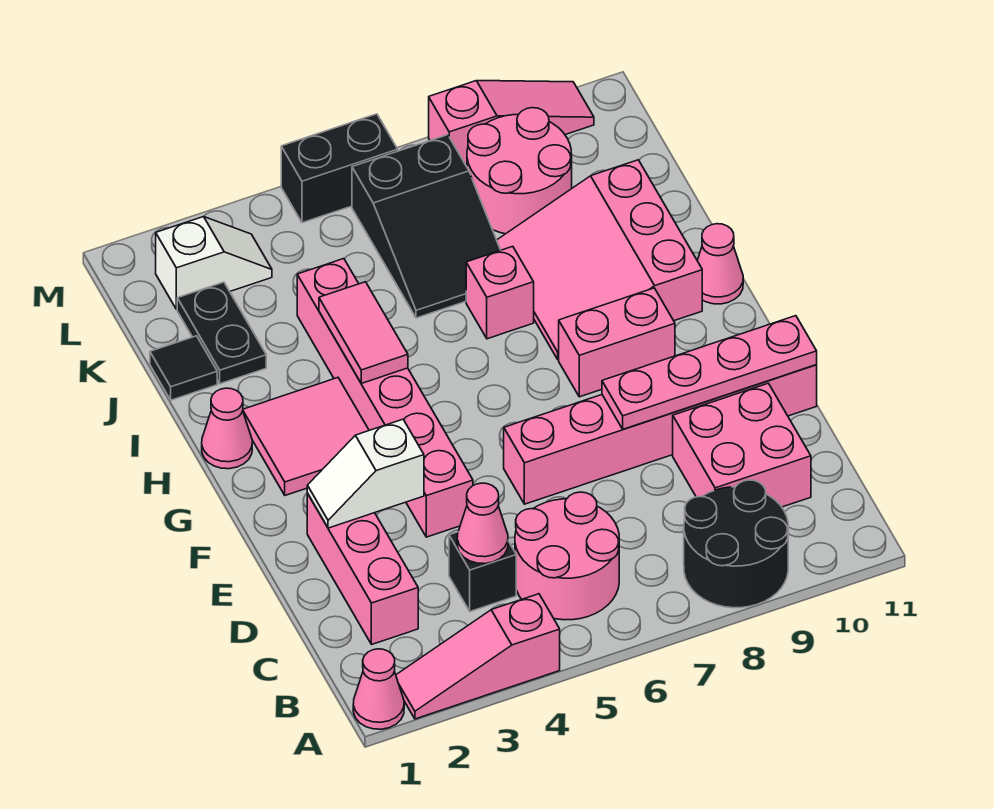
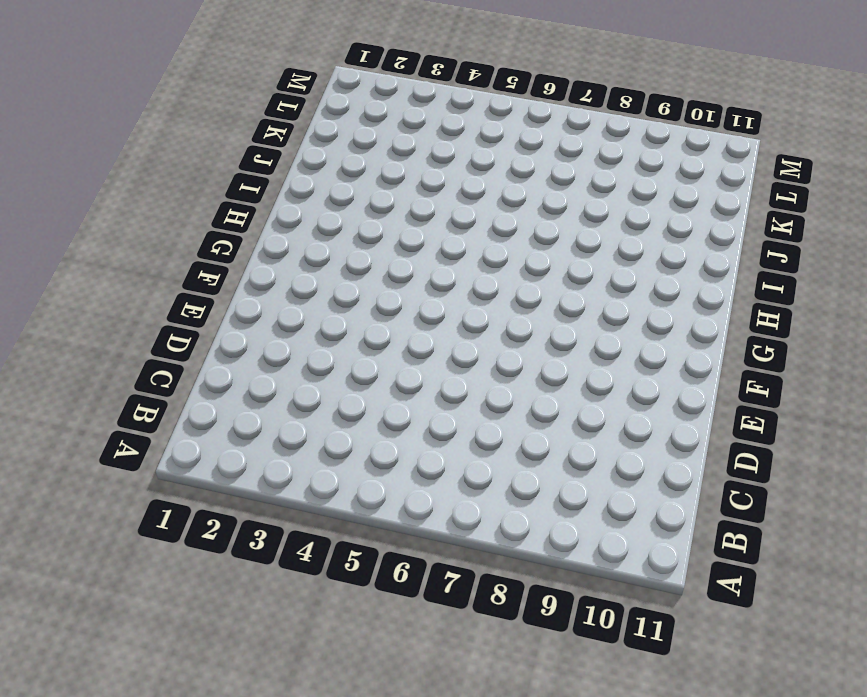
none -> pink 1x1 cone [353,649,404,729]
none -> pink 1x3 slope [396,594,560,719]
none -> black 2x2 round brick [684,480,788,608]

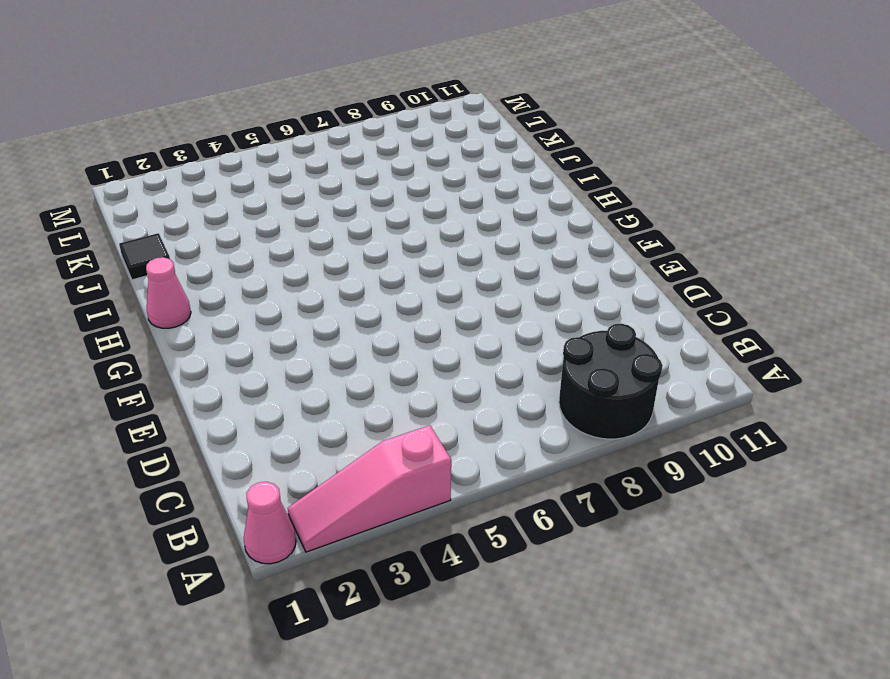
none -> pink 2x2 round brick [515,492,619,620]
none -> pink 1x3 brick [307,494,418,644]
none -> black 1x1 brick [449,532,516,612]

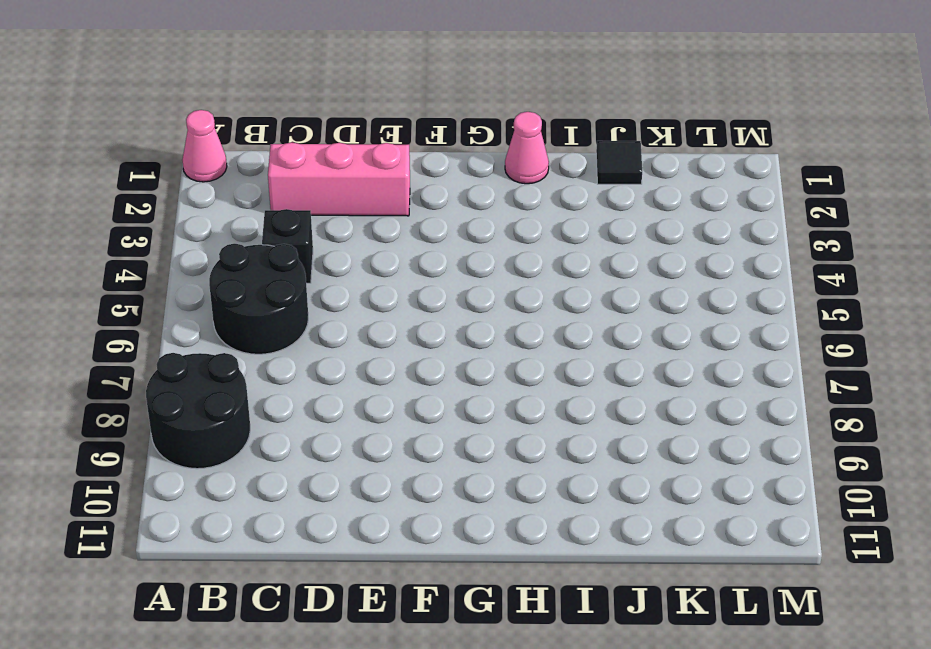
black 2x2 round brick [209,244,308,354] -> pink 2x2 round brick [515,492,619,620]
none -> pink 1x3 slope [396,594,560,719]
none -> pink 2x2 brick [673,383,811,507]
none -> pink 1x6 brick [297,259,473,537]

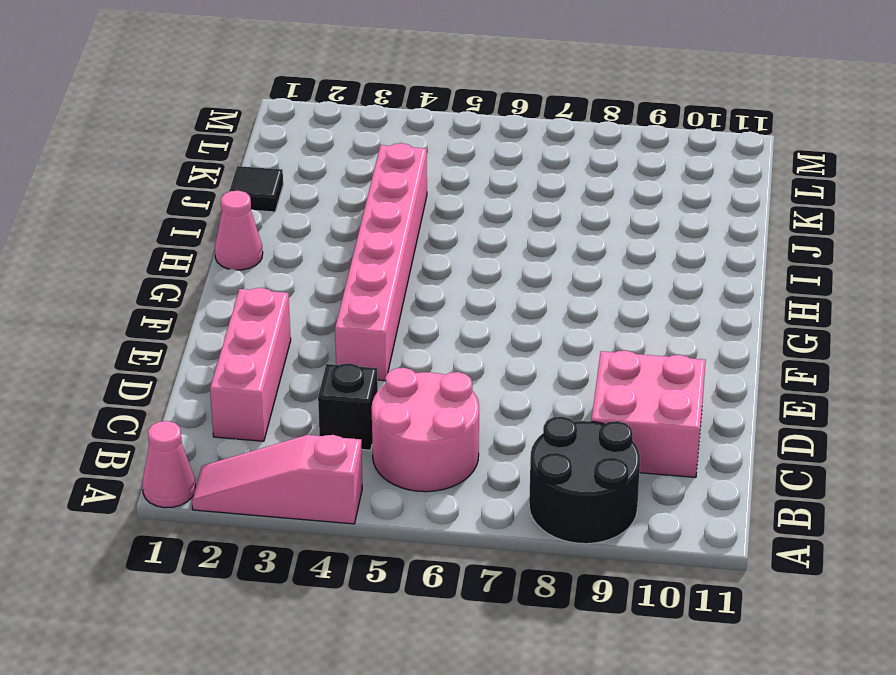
none -> pink 1x6 brick [504,365,817,504]
none -> pink 2x2 tile [243,378,369,495]
none -> pink 1x2 brick [559,288,675,397]

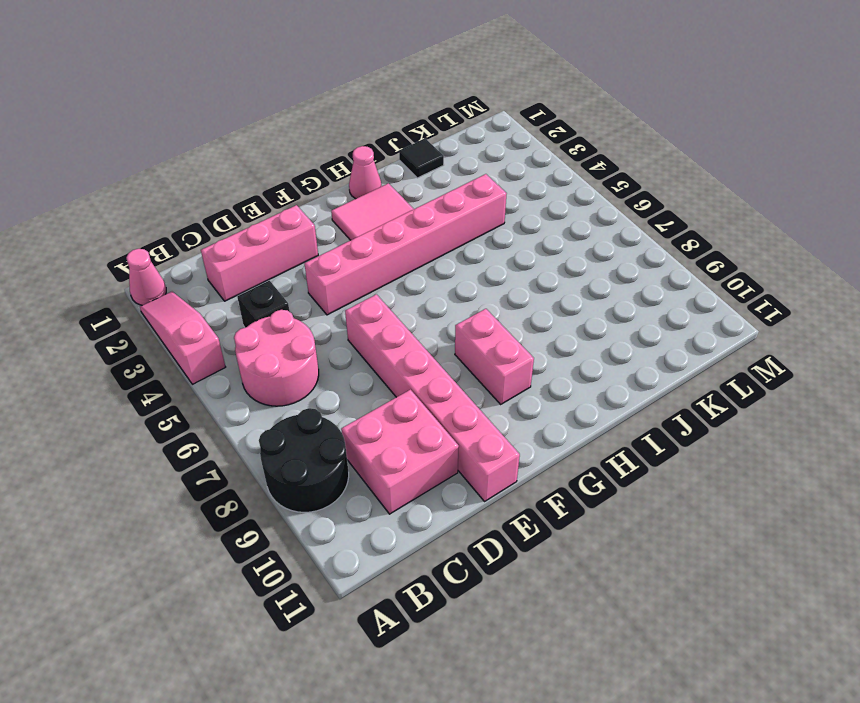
none -> pink 3x3 slope [497,160,702,359]
none -> pink 1x1 cone [697,224,743,304]
none -> pink 1x1 brick [466,246,534,339]

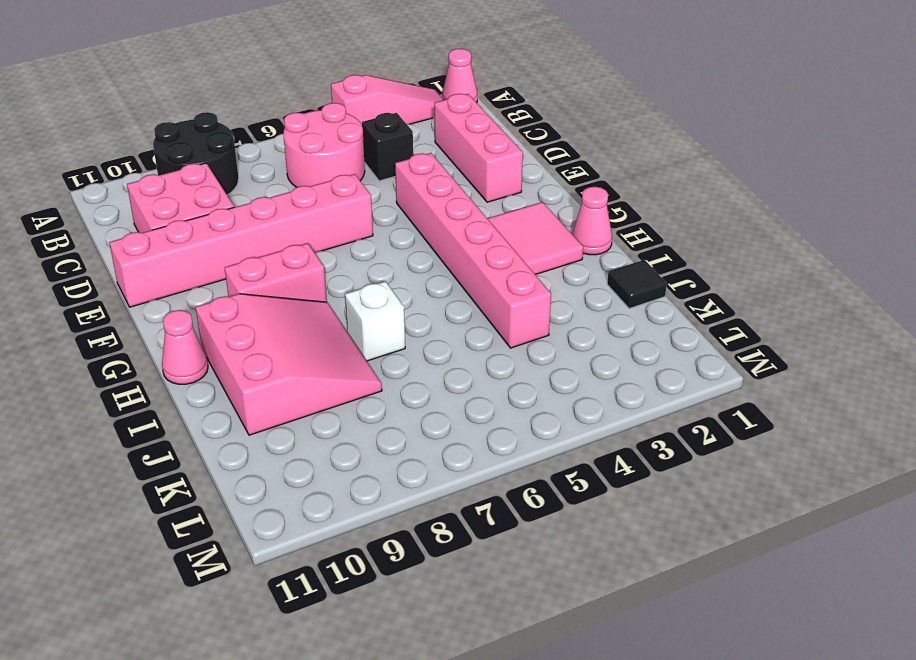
white 1x1 brick [345,281,405,361] -> pink 1x1 brick [466,246,534,339]
none -> black 1x2 plate [177,282,266,384]
none -> black 2x3 slope [352,135,500,318]
none -> pink 2x2 round brick [467,108,572,234]

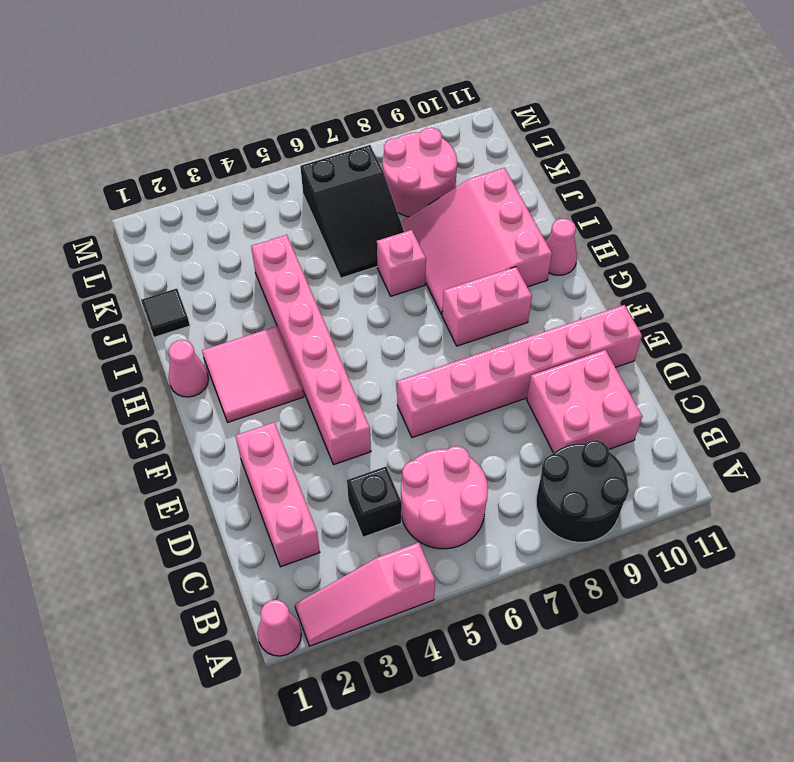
none -> black 1x2 plate [177,282,266,384]
none -> white 1x2 slope [156,217,272,309]
none -> black 1x2 brick [281,114,398,223]

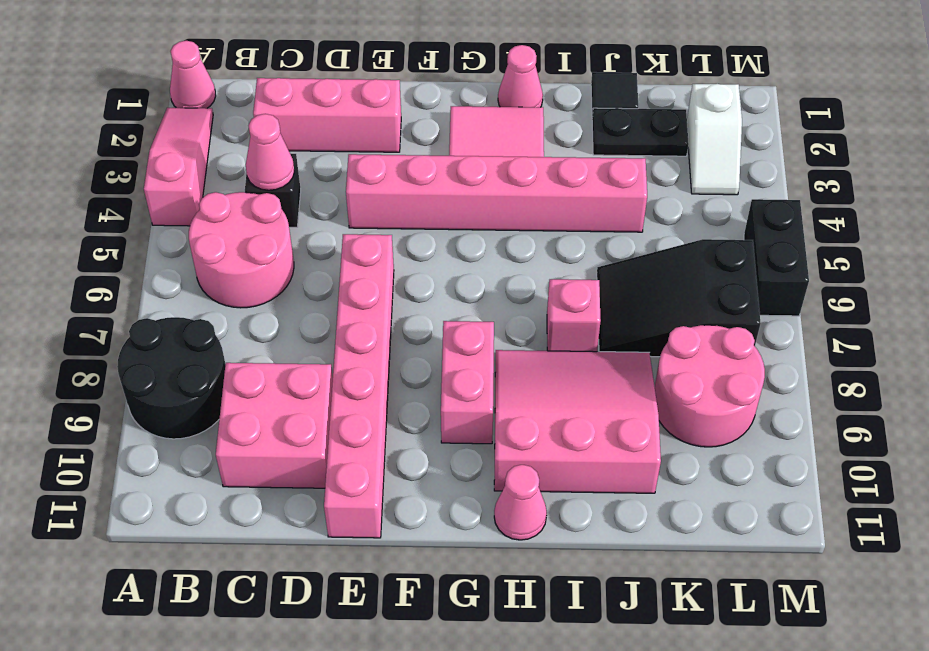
none -> pink 1x3 slope [429,81,594,167]
none -> white 1x2 slope [307,419,424,528]
none -> pink 1x4 plate [602,316,817,429]

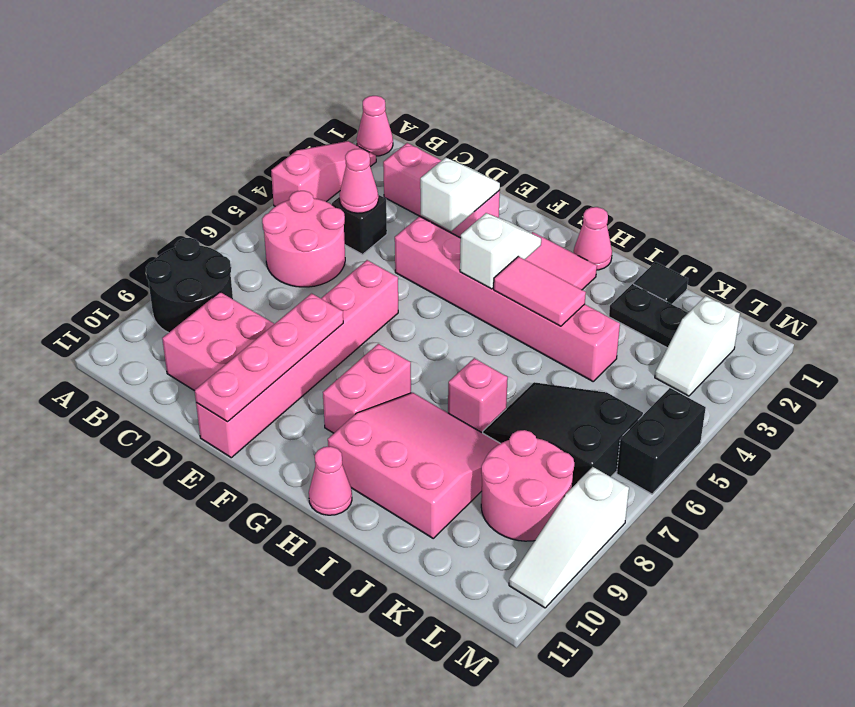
white 1x2 slope [460,213,541,289] -> none
white 1x3 slope [509,467,629,608] -> pink 1x3 slope [429,81,594,167]

